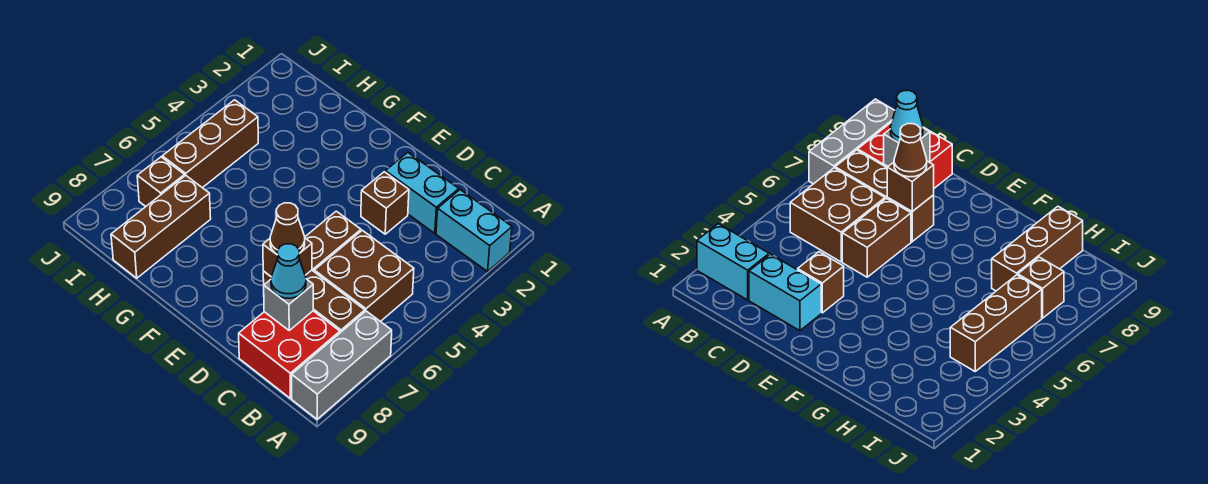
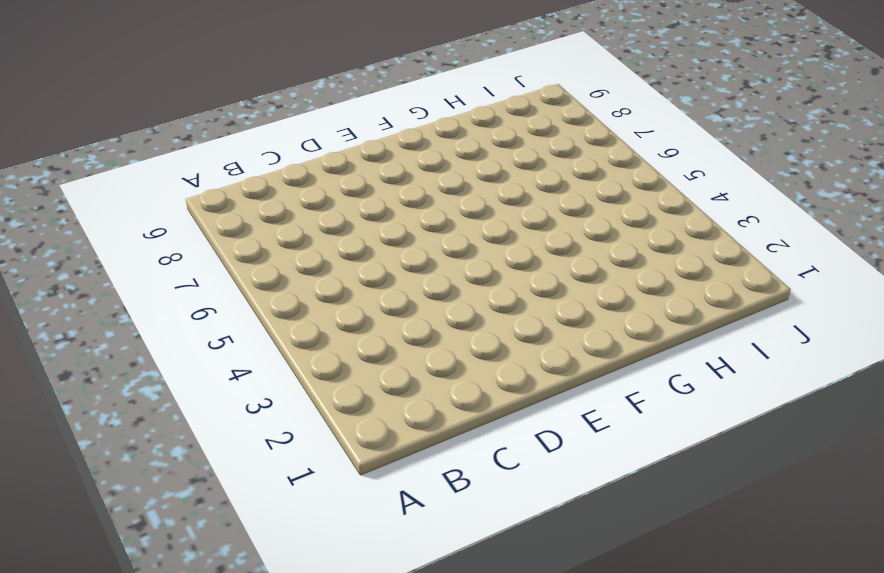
none -> cyan 1x2 brick [436,190,512,272]
none -> grey 1x3 brick [292,311,392,419]
none -> brown 2x2 brick [314,230,414,322]

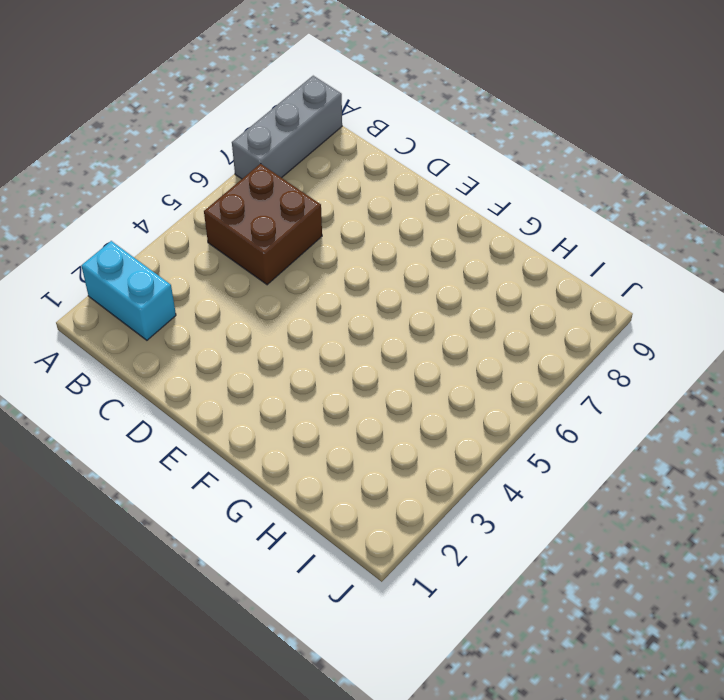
none -> brown 1x3 brick [263,270,365,333]
none -> red 2x2 brick [239,311,340,398]
none -> cyan 1x2 brick [385,153,459,233]

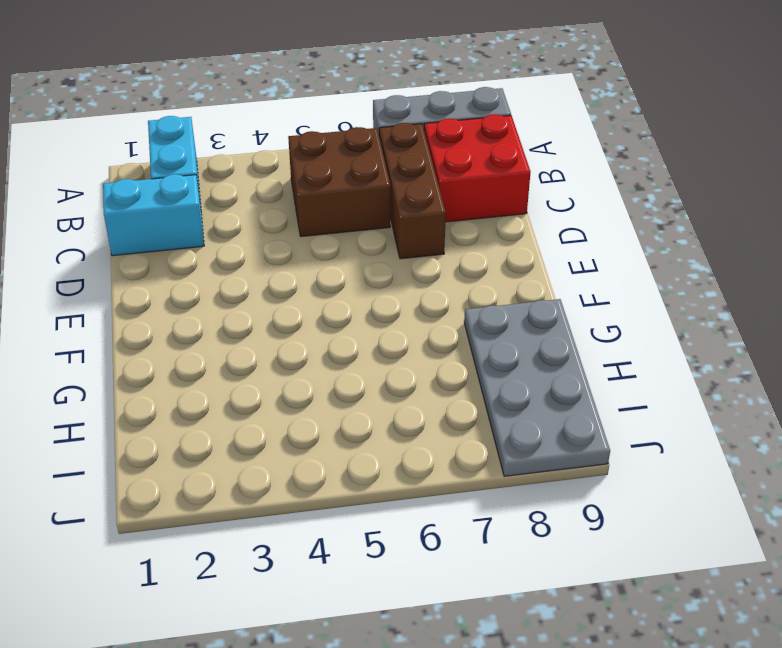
cyan 1x2 brick [103,174,204,256] -> cyan 1x2 brick turned to [385,153,459,233]
grey 2x4 plate [464,299,610,476] -> brown 1x3 brick [111,176,211,278]
none -> brown 1x1 brick [361,172,409,234]
none -> brown 1x2 brick [305,211,361,271]
none -> brown 1x3 brick [162,100,258,188]

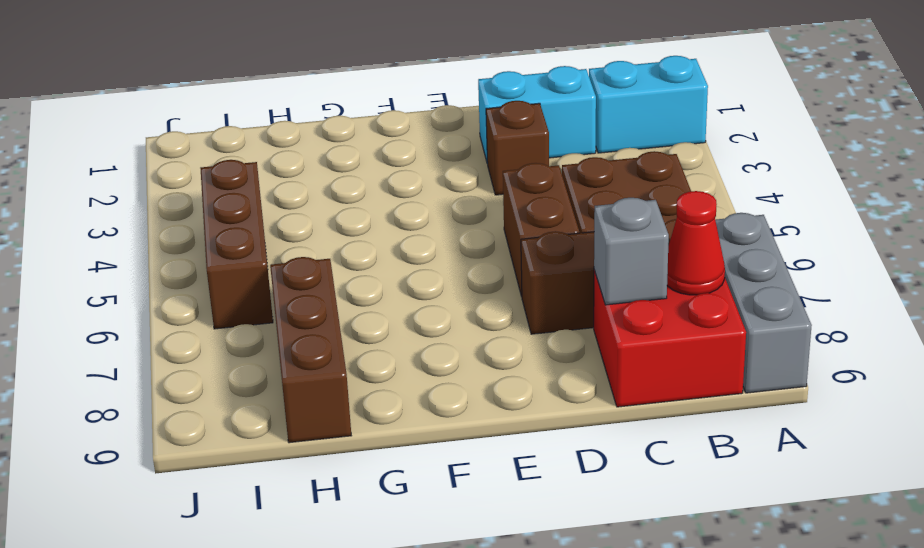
red 1x1 cone [667,191,725,295] -> none
none -> brown 1x1 brick [137,157,185,206]
none -> brown 1x1 brick [263,238,312,277]
none -> cyan 1x1 cone [271,244,306,298]

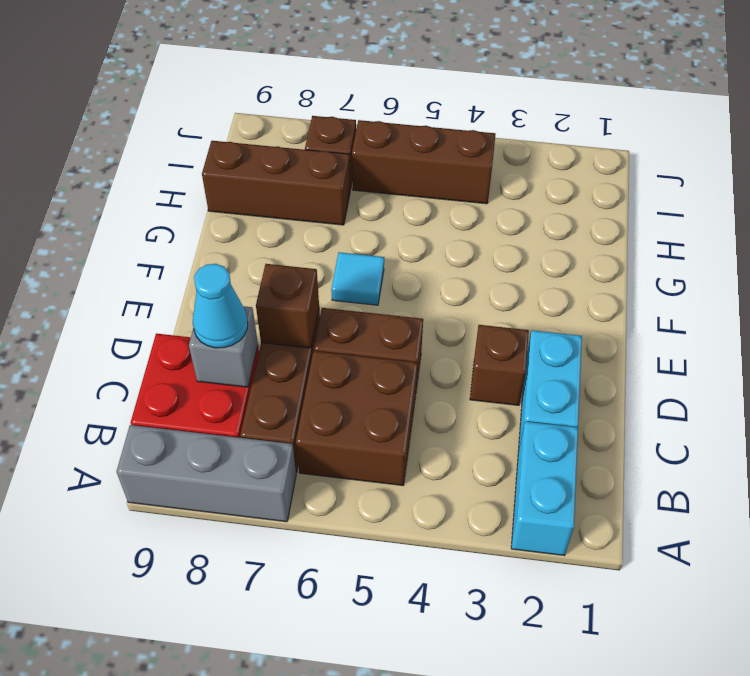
cyan 1x1 tile [331,252,384,305] -> none
none -> brown 1x1 cone [270,203,305,254]

